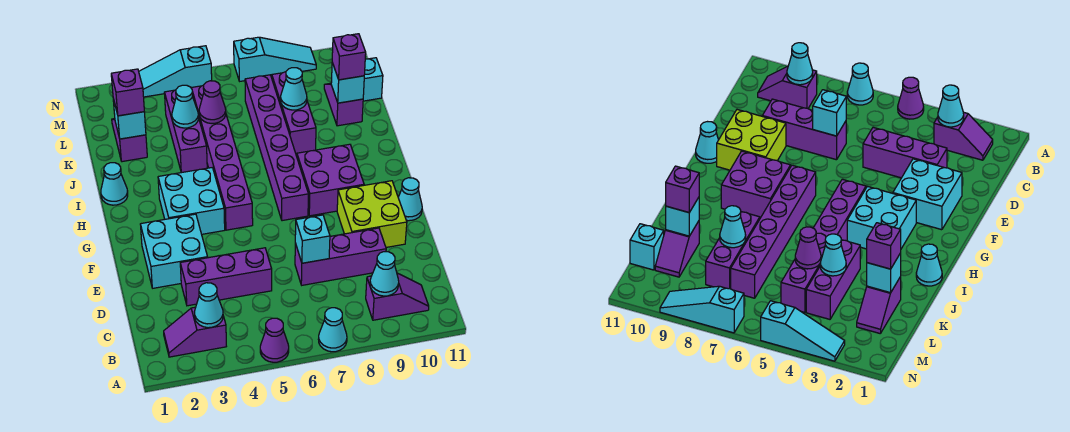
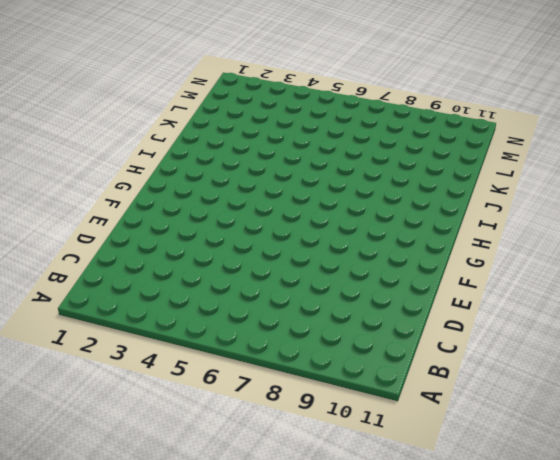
none -> purple 1x1 cone [260,318,289,362]
none -> cyan 1x1 cone [318,308,347,352]
none -> purple 1x2 slope [164,307,226,357]
none -> purple 1x2 slope [366,273,429,320]

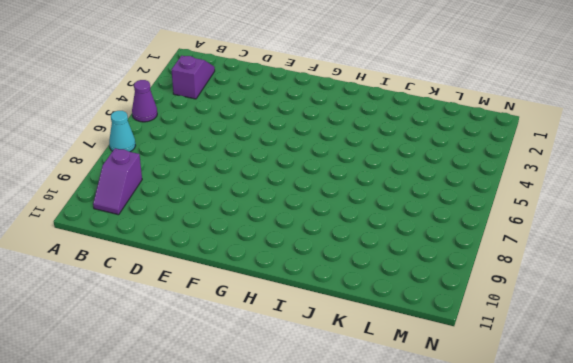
none -> purple 1x3 brick [180,248,272,306]
none -> purple 1x3 brick [295,228,386,285]
none -> cyan 2x2 brick [140,214,208,288]
none -> lime 2x2 brick [337,181,407,247]

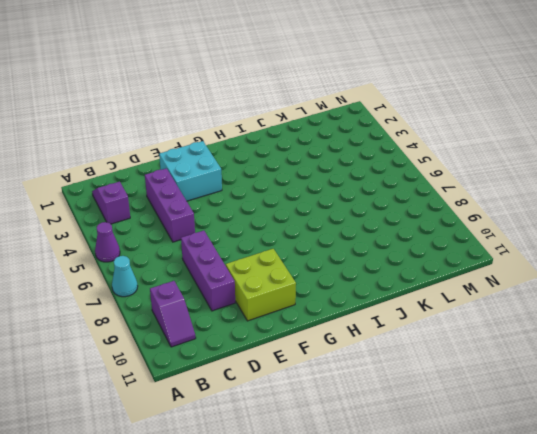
none -> cyan 1x1 cone [398,178,422,221]
none -> cyan 2x2 brick [158,168,225,234]
none -> purple 1x6 brick [192,85,253,230]
none -> purple 1x6 brick [245,75,308,221]

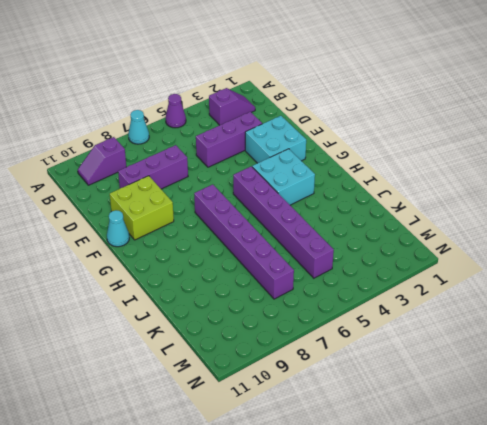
none -> purple 2x2 brick [297,144,364,216]
none -> cyan 1x1 cone [101,163,128,205]
none -> purple 1x3 brick [165,90,207,173]
none -> purple 1x3 brick [272,72,316,153]

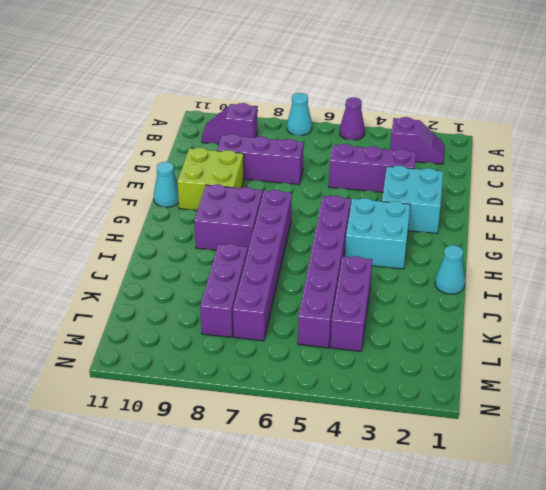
none -> purple 1x2 slope [112,119,147,162]
none -> purple 1x2 slope [324,83,363,126]
none -> cyan 1x1 brick [363,58,383,101]
none -> cyan 1x3 slope [139,46,212,97]

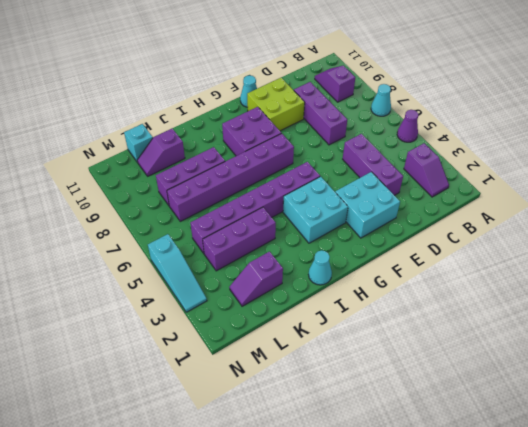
none -> cyan 1x3 slope [234,37,316,81]
none -> cyan 1x1 cone [194,283,223,328]
none -> cyan 1x1 cone [370,252,399,296]
none -> cyan 1x1 brick [295,215,330,263]

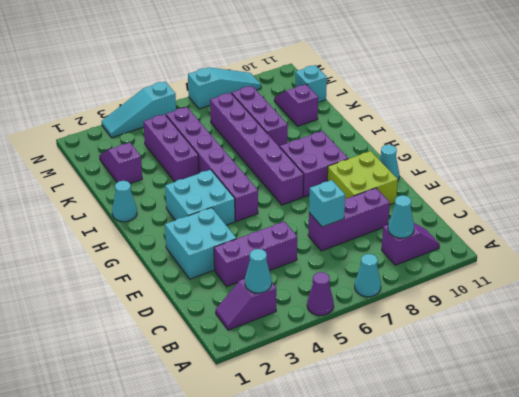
none -> cyan 1x1 brick [113,99,146,139]
none -> cyan 1x1 cone [172,85,198,128]
none -> purple 1x1 cone [199,81,226,124]
none -> cyan 1x1 cone [281,68,307,110]

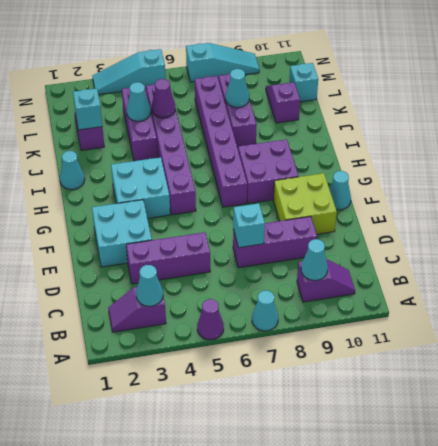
none -> cyan 1x1 brick [331,63,364,103]
none -> purple 1x1 brick [111,69,144,116]
none -> purple 1x1 brick [332,34,366,80]

